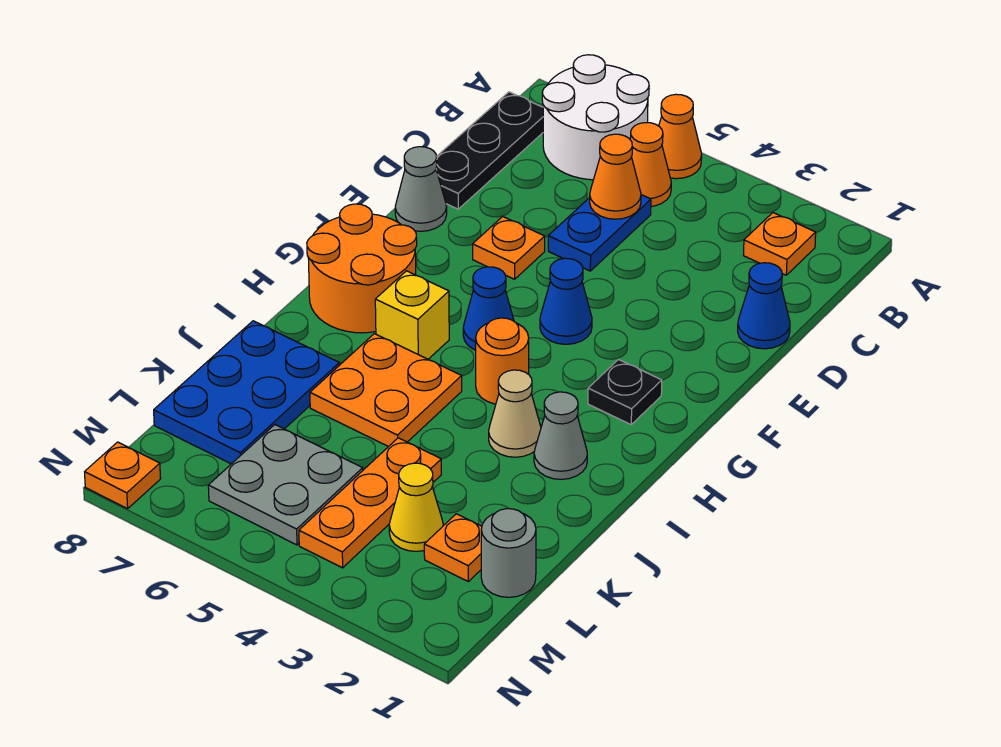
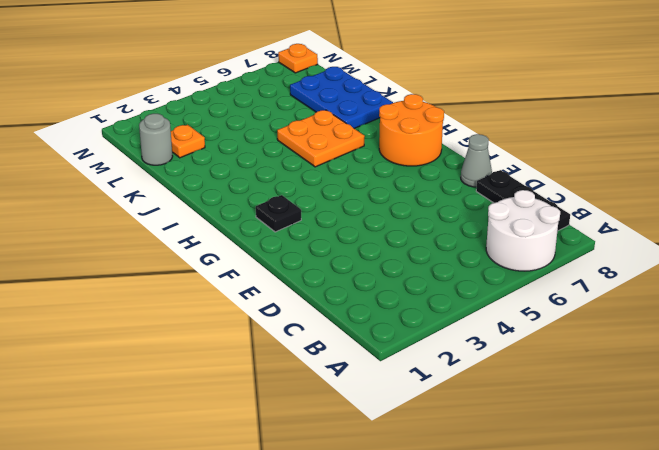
none -> orange 1x1 cone [659,94,702,179]
none -> orange 1x1 plate [744,213,816,275]
none -> orange 1x1 cone [630,123,671,206]

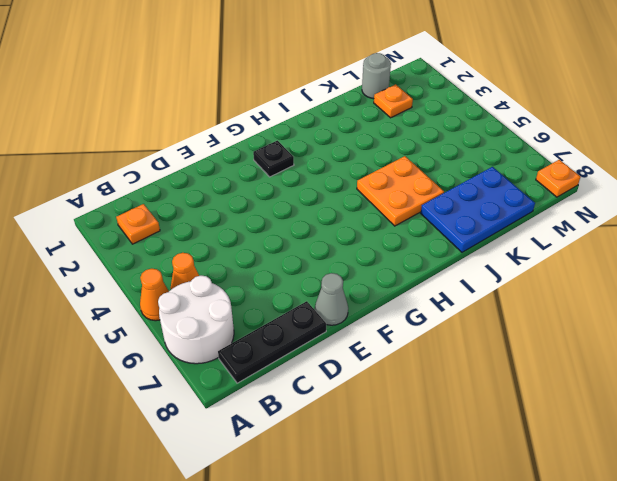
none -> blue 1x2 plate [548,195,651,271]
none -> blue 1x1 cone [738,263,790,349]
none -> orange 1x1 plate [473,216,545,279]

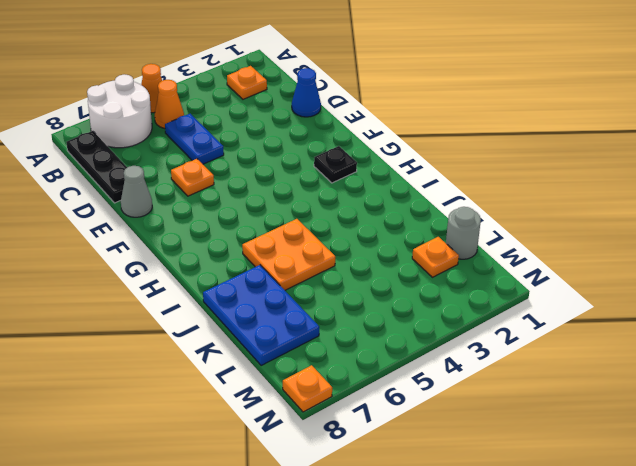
none -> blue 1x1 cone [540,258,592,344]
none -> blue 1x1 cone [463,267,514,350]
none -> orange 2x2 round brick [307,204,417,333]

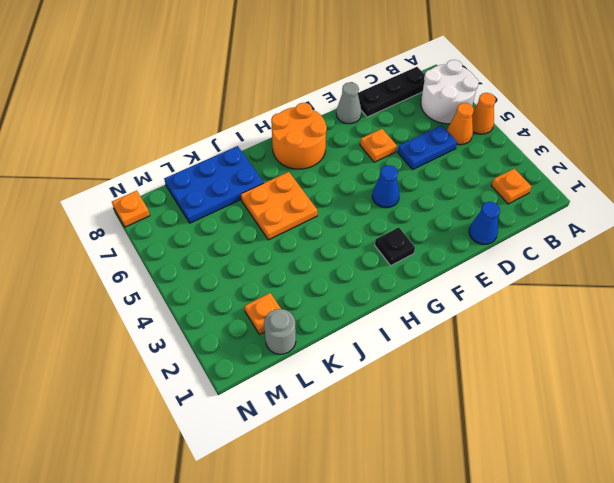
none -> blue 1x1 cone [463,267,514,350]
none -> orange 1x1 round brick [476,318,529,404]
none -> yellow 1x1 brick [375,271,449,359]

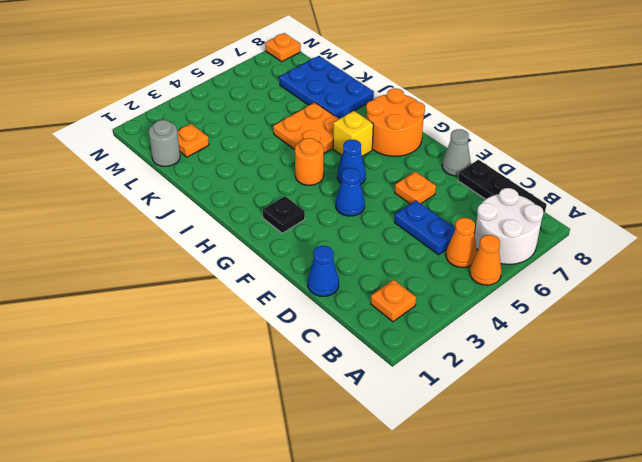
none -> grey 1x1 cone [534,392,587,479]
none -> tan 1x1 cone [489,370,541,457]
none -> orange 1x3 plate [299,438,441,568]

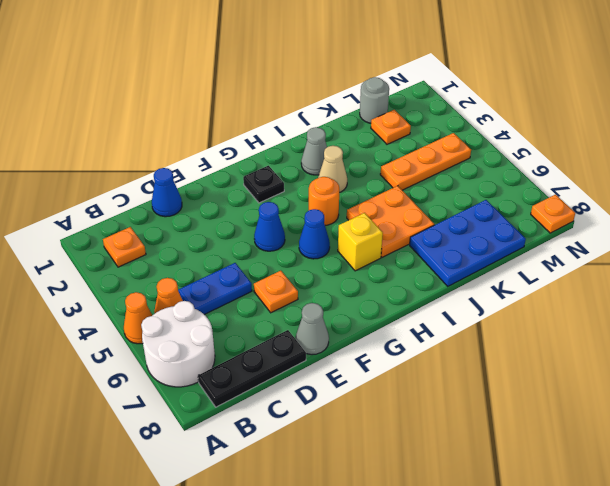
none -> orange 2x2 round brick [307,204,417,333]
none -> yellow 1x1 cone [389,463,443,551]
none -> grey 2x2 plate [208,425,363,545]

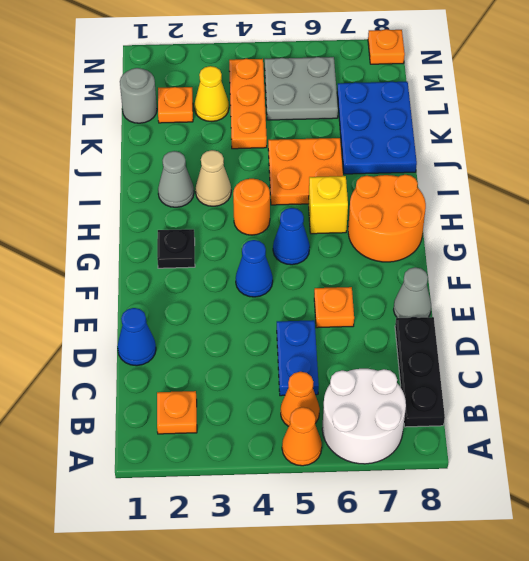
none -> orange 1x1 cone [590,134,641,219]

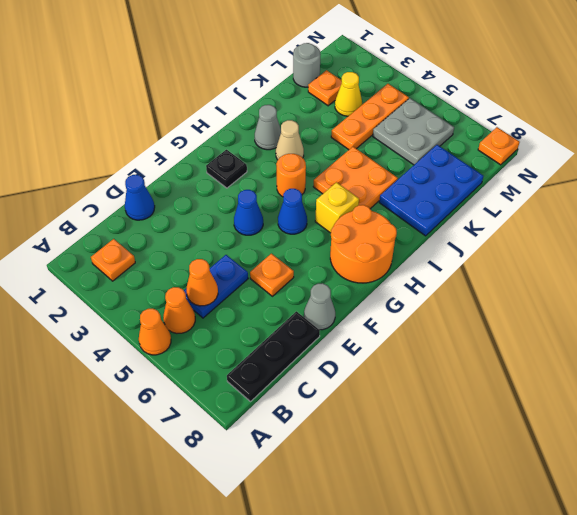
none -> white 2x2 round brick [542,55,649,180]

